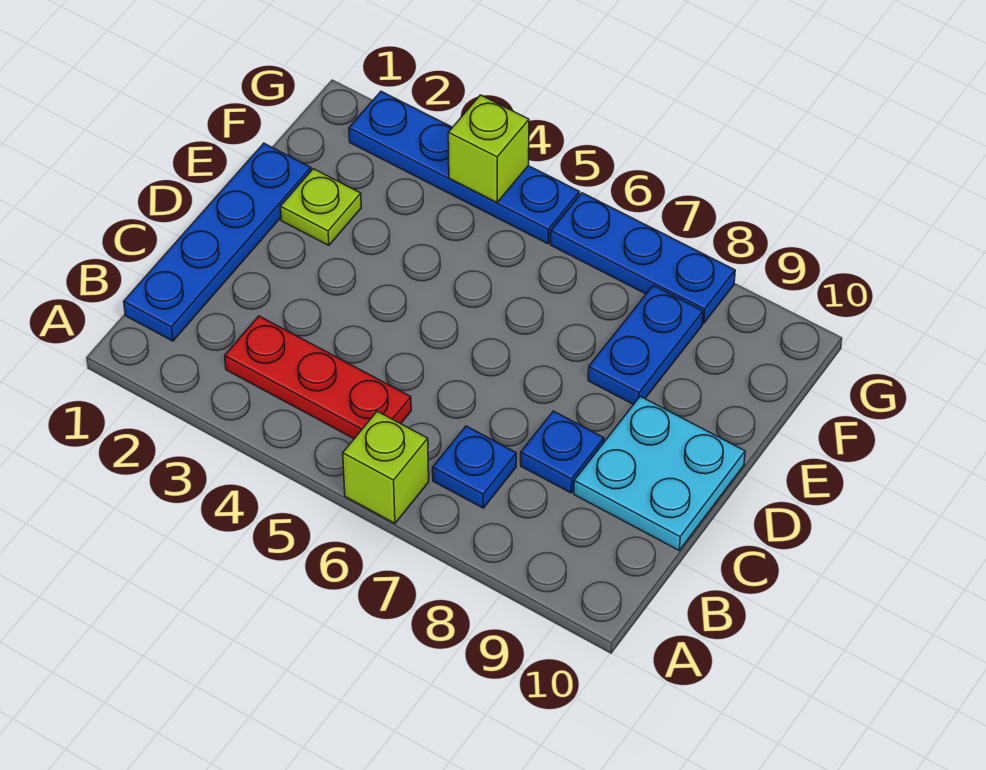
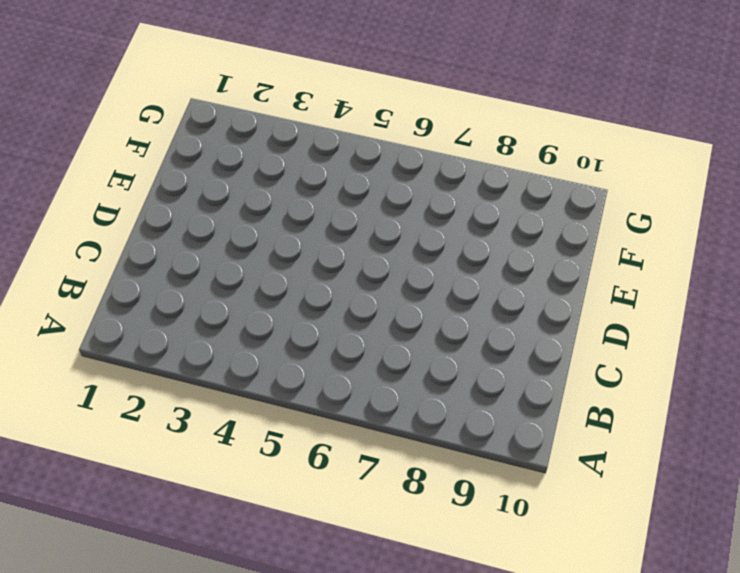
none -> lime 1x1 brick [343,411,429,523]
none -> blue 1x4 plate [124,143,311,341]

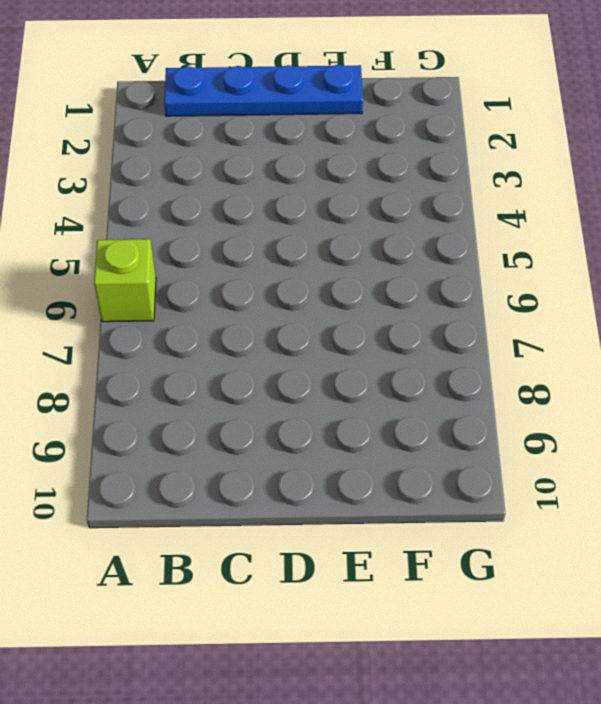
none -> red 1x3 plate [225,316,411,439]
none -> blue 1x1 plate [433,426,516,508]

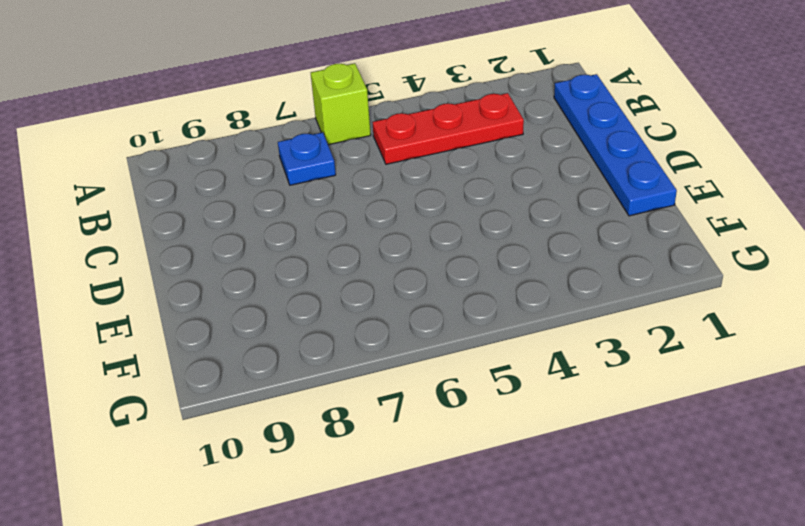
none -> blue 1x1 plate [521,411,604,493]
none -> cyan 2x2 plate [574,396,745,550]

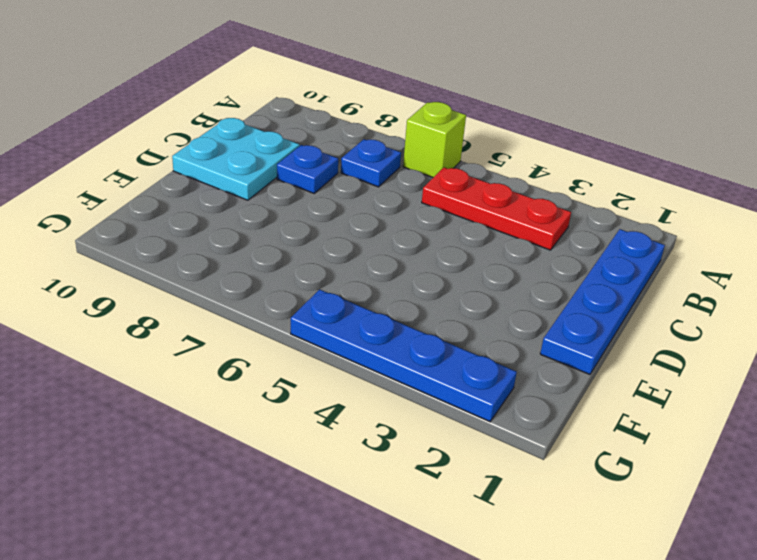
none -> lime 1x1 plate [281,169,361,245]
none -> blue 1x2 plate [588,286,703,405]

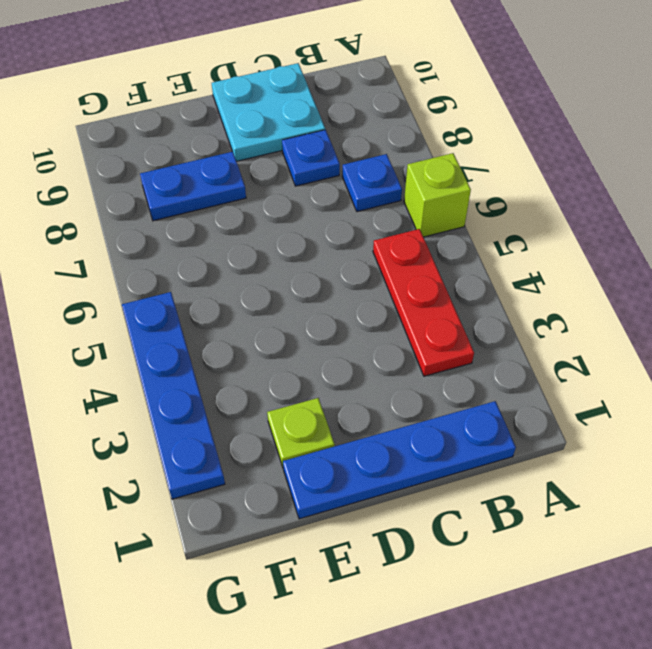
none -> blue 1x3 plate [551,193,735,323]
none -> lime 1x1 brick [448,95,529,202]

